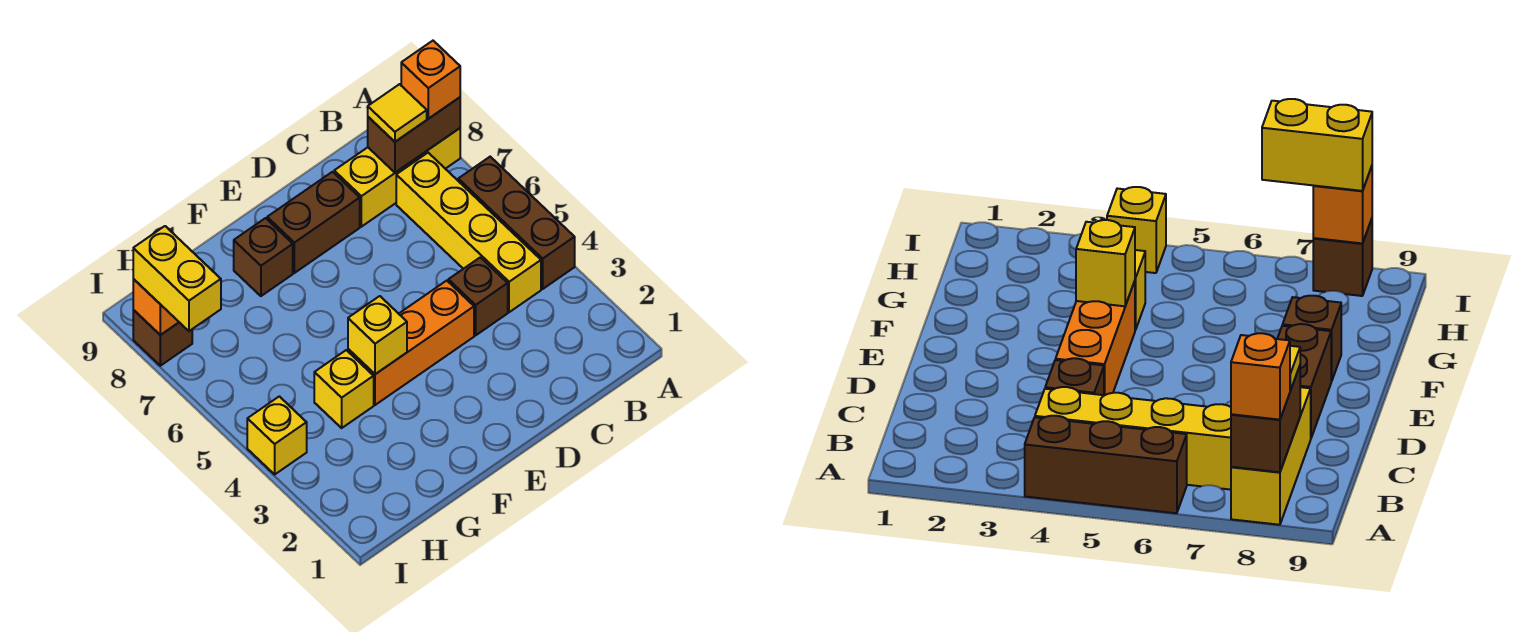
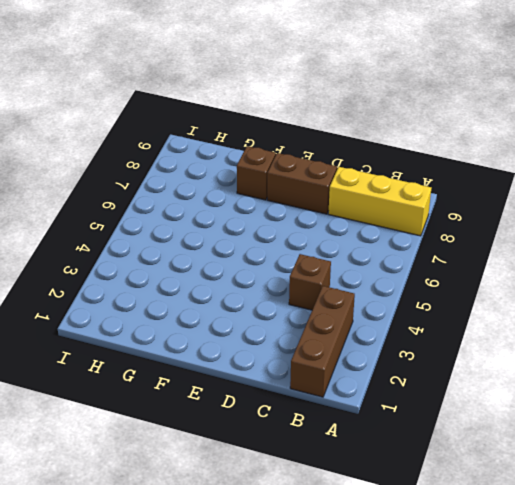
brown 1x3 brick [290,286,355,397] -> brown 1x3 brick moved to [458,157,575,289]
none -> yellow 1x4 brick [396,153,541,312]
none -> orange 1x3 brick [348,281,474,405]
none -> yellow 1x1 brick [314,350,374,428]

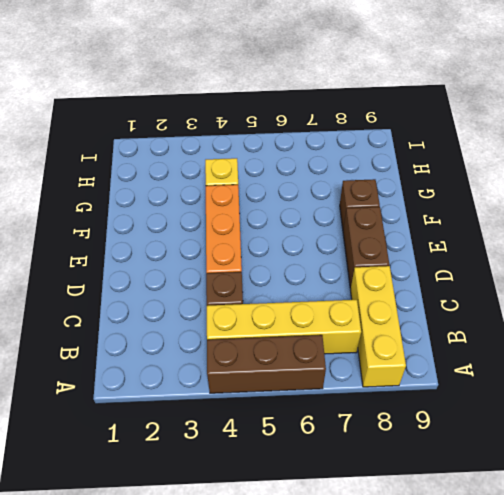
none -> yellow 1x1 brick [247,396,307,474]
none -> brown 1x1 brick [133,310,192,366]
none -> brown 1x2 brick [368,97,460,173]

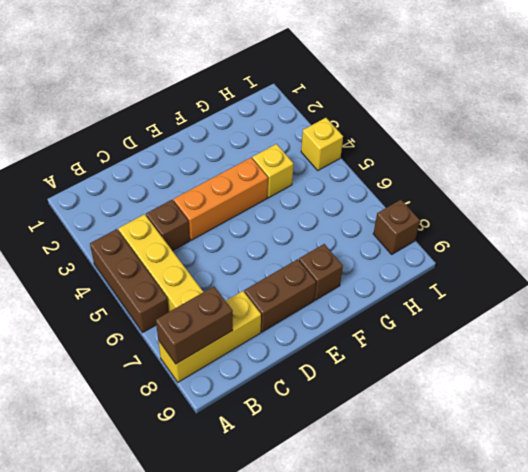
none -> yellow 1x1 brick [348,296,407,374]
none -> orange 1x1 brick [133,279,179,335]
none -> orange 1x1 brick [401,41,460,119]

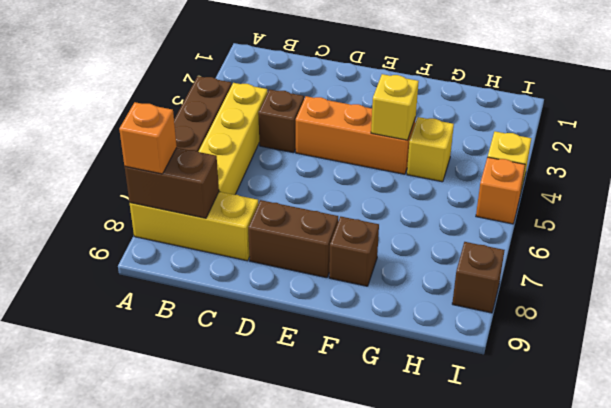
orange 1x1 brick [476,157,525,224] -> orange 1x1 brick moved to [133,279,179,335]
none -> yellow 1x1 tile [368,84,427,142]
none -> yellow 1x2 brick [133,226,221,331]

